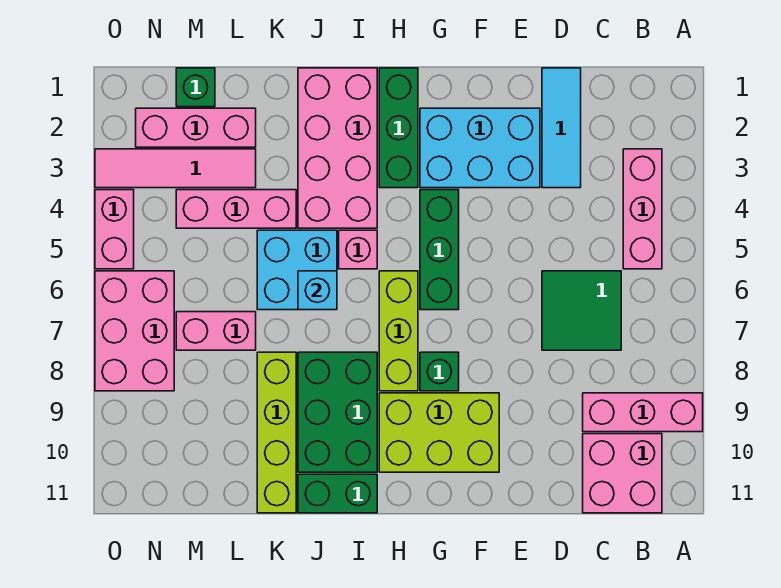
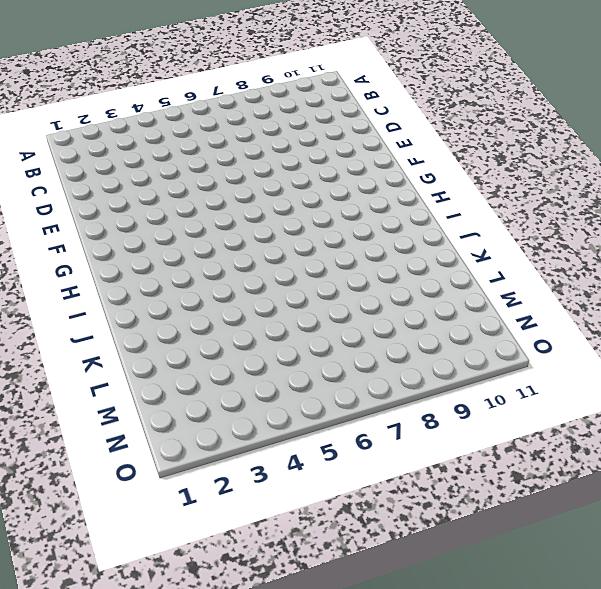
none -> pink 1x3 brick [583,393,703,432]
none -> pink 1x3 brick [623,149,662,269]
none -> pink 2x2 brick [583,434,662,513]

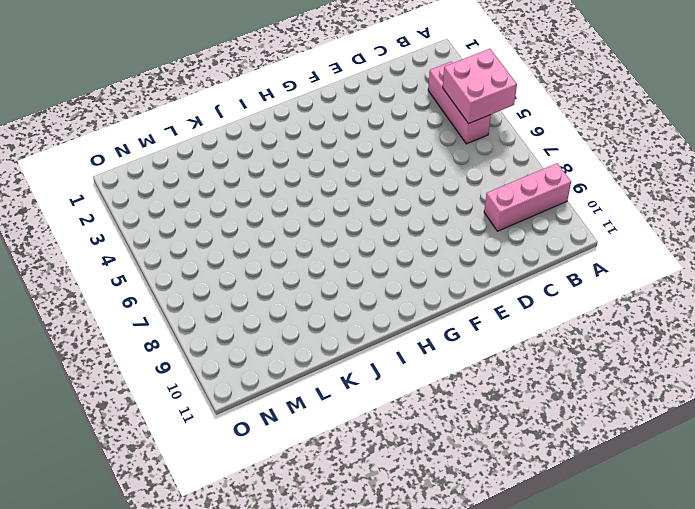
pink 2x2 brick [443,49,517,124] -> pink 2x2 brick moved to [583,434,662,513]
none -> green 2x2 tile [542,271,621,350]
none -> cyan 1x3 tile [542,68,581,188]
none -> cyan 2x3 brick [420,108,540,188]

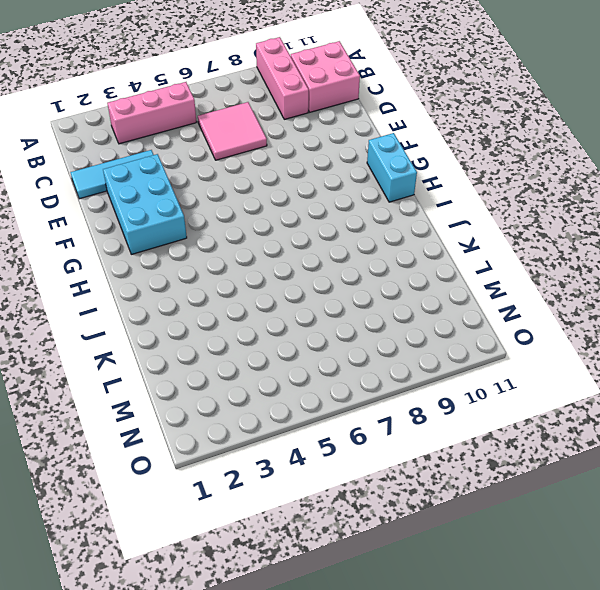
pink 2x2 tile [198,102,267,160] -> green 2x2 tile [542,271,621,350]
cyan 1x2 brick [367,133,417,202] -> none
none -> lime 2x3 brick [379,393,499,472]
none -> green 1x3 brick [420,190,459,310]
none -> green 1x1 brick [420,352,459,391]

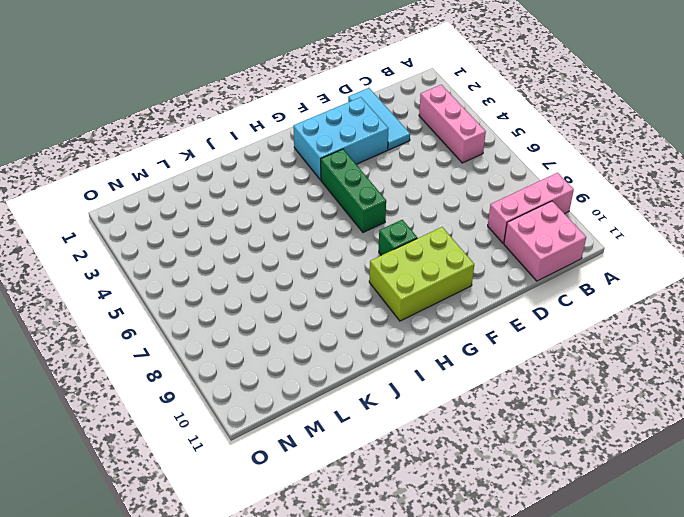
none -> green 2x2 tile [542,271,621,350]
none -> green 1x3 brick [379,68,418,188]
none -> lime 1x3 brick [379,271,418,391]

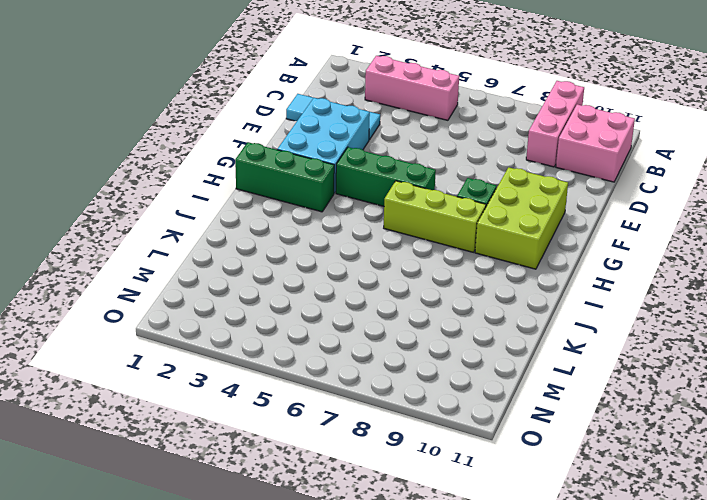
none -> green 2x2 tile [542,271,621,350]
none -> pink 2x4 brick [298,68,377,228]
none -> pink 1x1 brick [339,230,377,269]

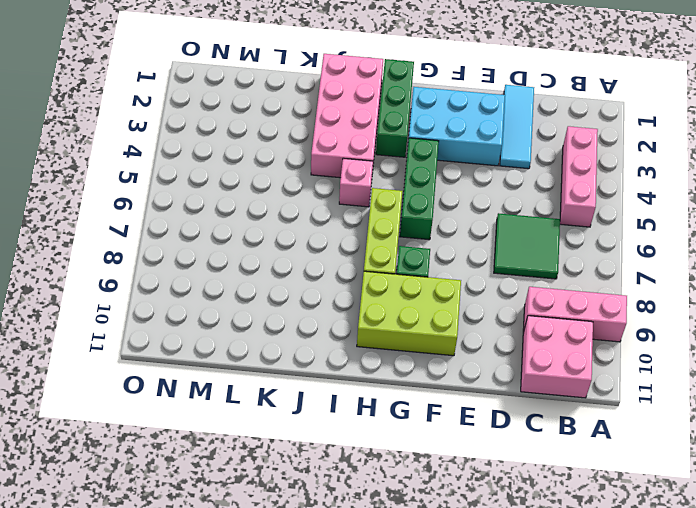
none -> green 2x3 brick [298,352,377,472]
none -> green 1x2 brick [298,474,377,513]
none -> cyan 2x2 brick [257,230,337,310]

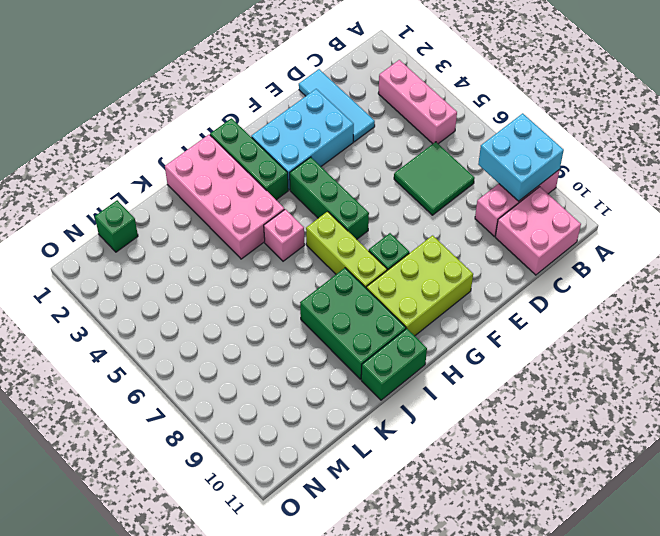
cyan 2x2 brick [478,113,564,201] -> cyan 2x2 brick moved to [257,230,337,310]
none -> pink 1x3 brick [176,190,296,228]
none -> lime 1x4 brick [257,352,296,513]
none -> pink 1x3 brick [136,108,256,147]

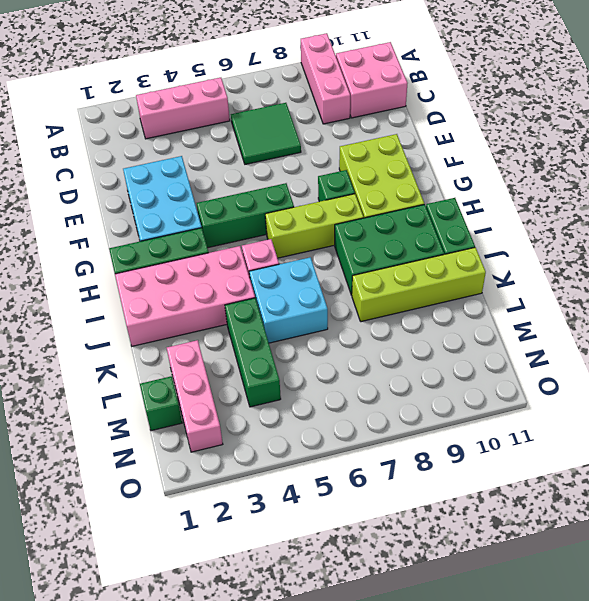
green 1x3 brick [225,298,281,407] -> pink 1x3 brick [176,190,296,228]
none -> cyan 1x3 tile [542,68,581,188]
none -> pink 1x4 tile [95,149,256,188]
none -> pink 1x2 brick [176,312,256,350]

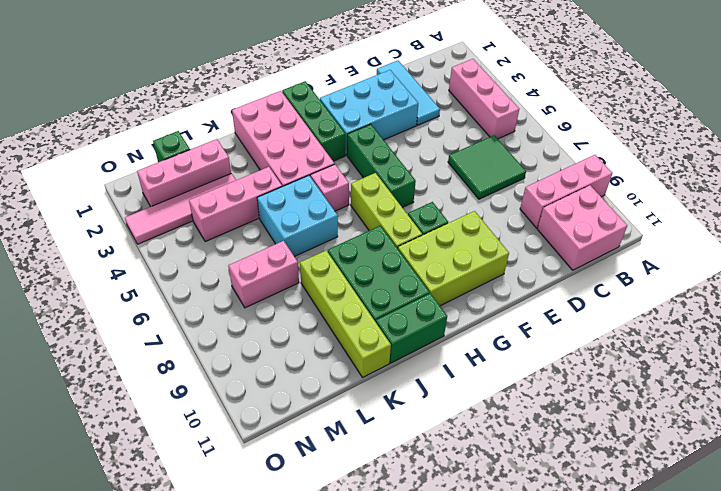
none -> pink 2x3 brick [95,271,174,391]
none -> pink 1x2 brick [95,190,134,269]
none -> cyan 1x1 brick [298,271,337,310]

